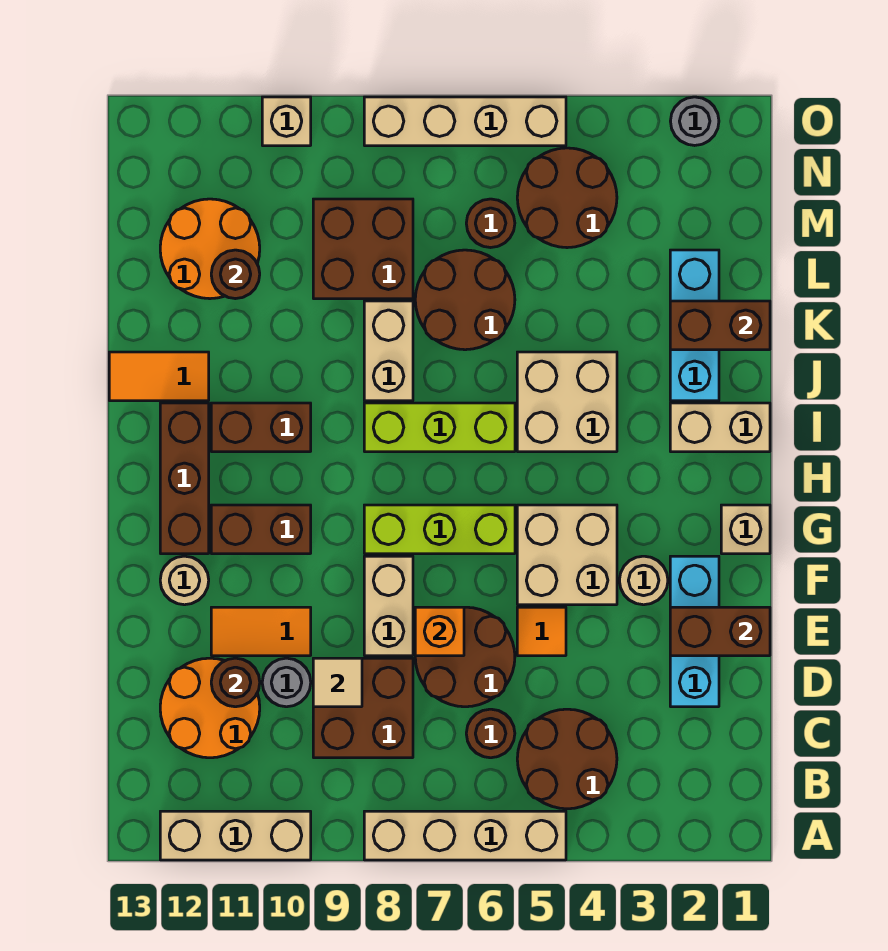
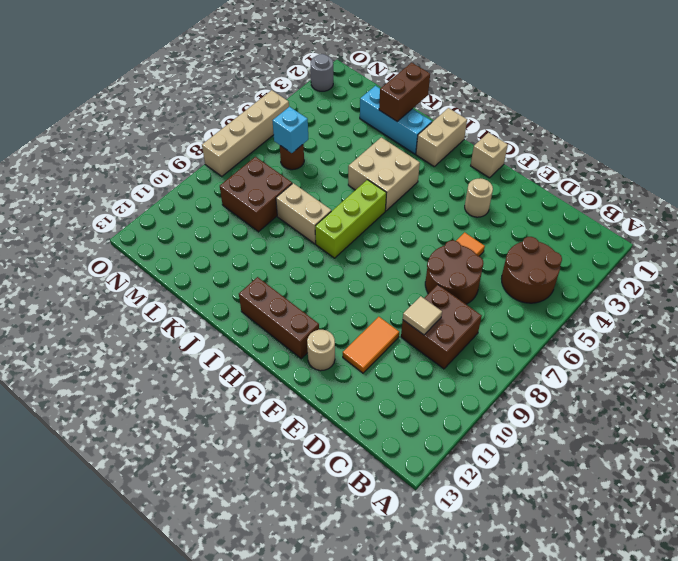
cyan 1x1 brick [273,107,308,153] -> none
none -> tan 1x4 brick [364,811,566,860]
none -> tan 1x3 brick [160,811,311,860]
none -> brown 1x1 round brick [466,709,515,758]
none -> orange 2x2 round brick [160,658,260,758]

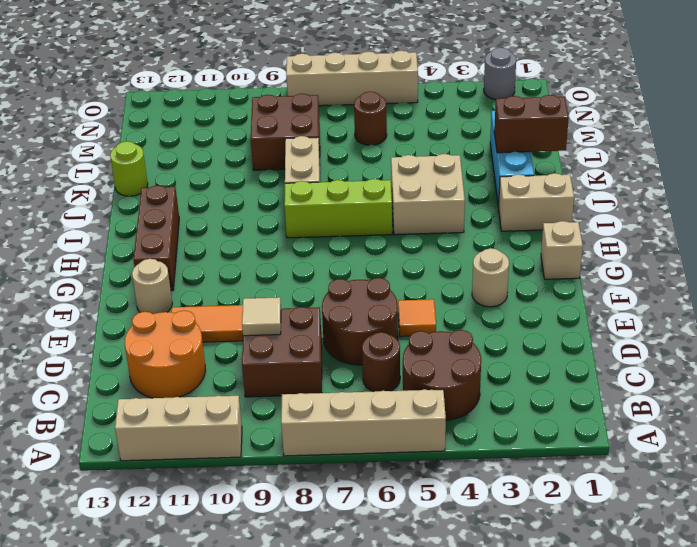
lime 1x1 round brick [110,141,148,196] -> none
none -> cyan 1x3 brick [670,556,719,707]
none -> grey 1x1 round brick [262,658,311,707]
none -> tan 1x2 brick [364,556,413,656]
none -> tan 2x2 brick [517,505,617,605]

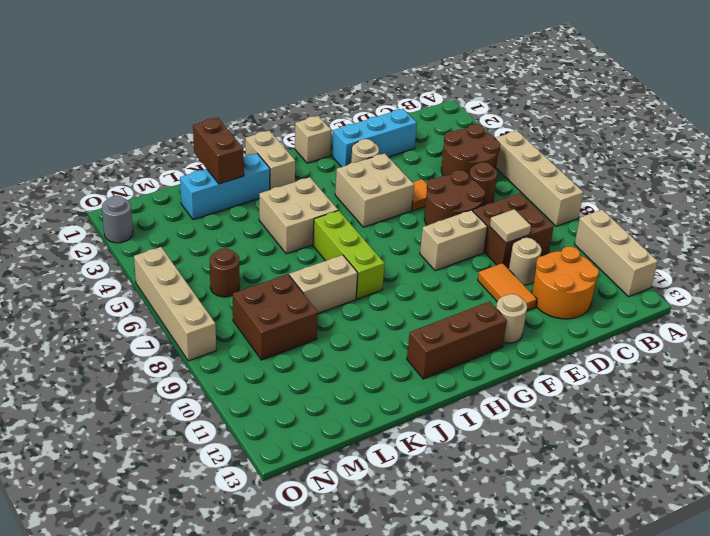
tan 1x1 round brick [509,238,541,285] -> grey 1x1 round brick [262,658,311,707]
none -> lime 1x3 brick [364,505,515,554]
none -> brown 1x2 brick [211,505,311,554]
none -> brown 1x2 brick [211,403,311,452]
none -> orange 1x2 tile [109,352,209,401]

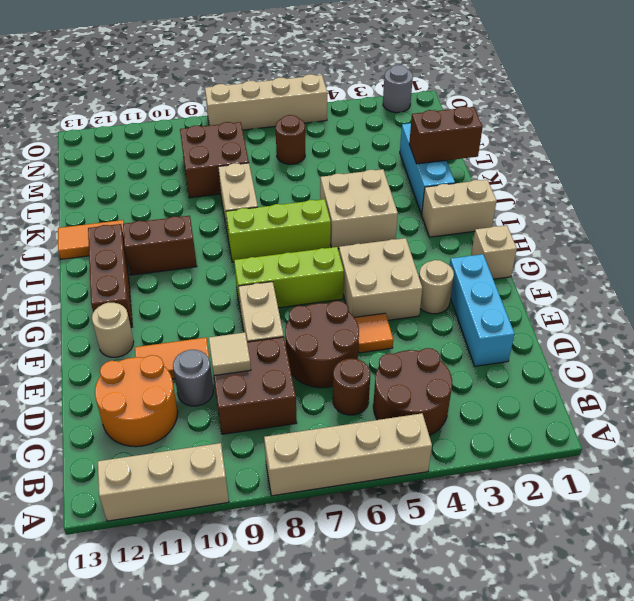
none -> brown 1x2 brick [211,505,311,554]
none -> brown 2x2 round brick [415,250,515,350]
none -> orange 2x2 round brick [160,199,260,299]
none -> brown 2x2 round brick [517,148,617,248]

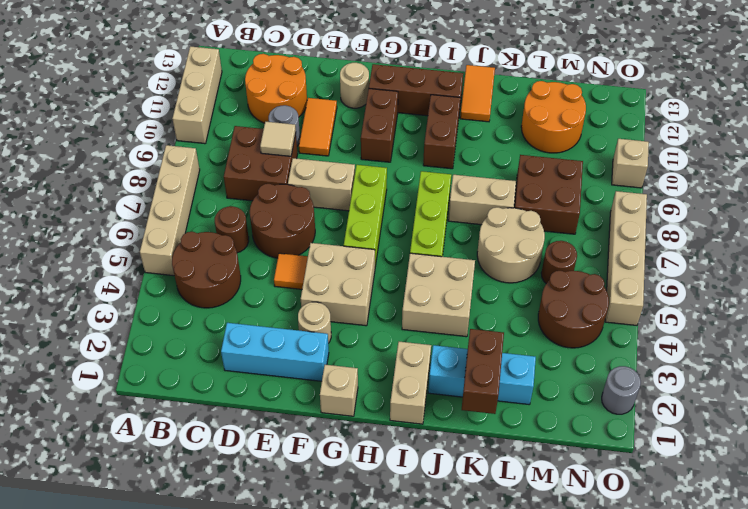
tan 2x2 round brick [477,207,545,283] -> brown 2x2 round brick [415,250,515,350]
none -> brown 1x1 round brick [211,658,260,707]
none -> brown 1x2 brick [670,607,770,656]
none -> orange 1x1 brick [415,607,464,656]
none -> brown 1x1 round brick [211,250,260,299]

